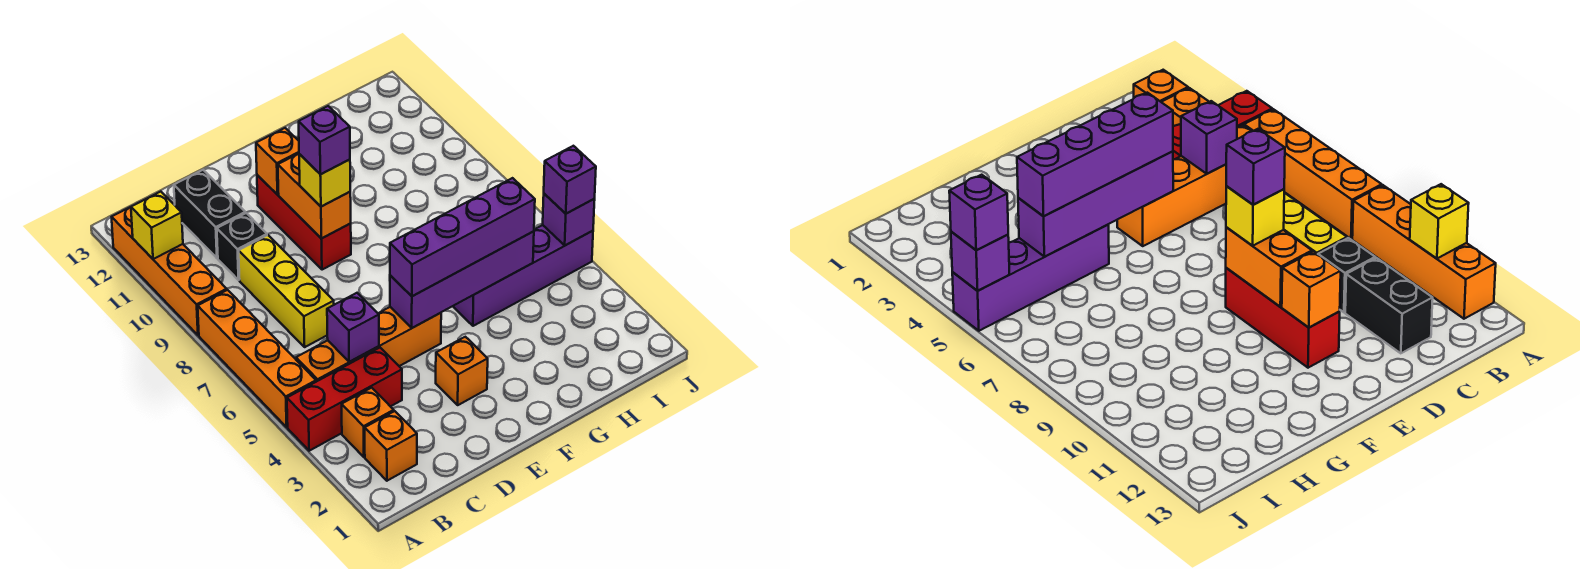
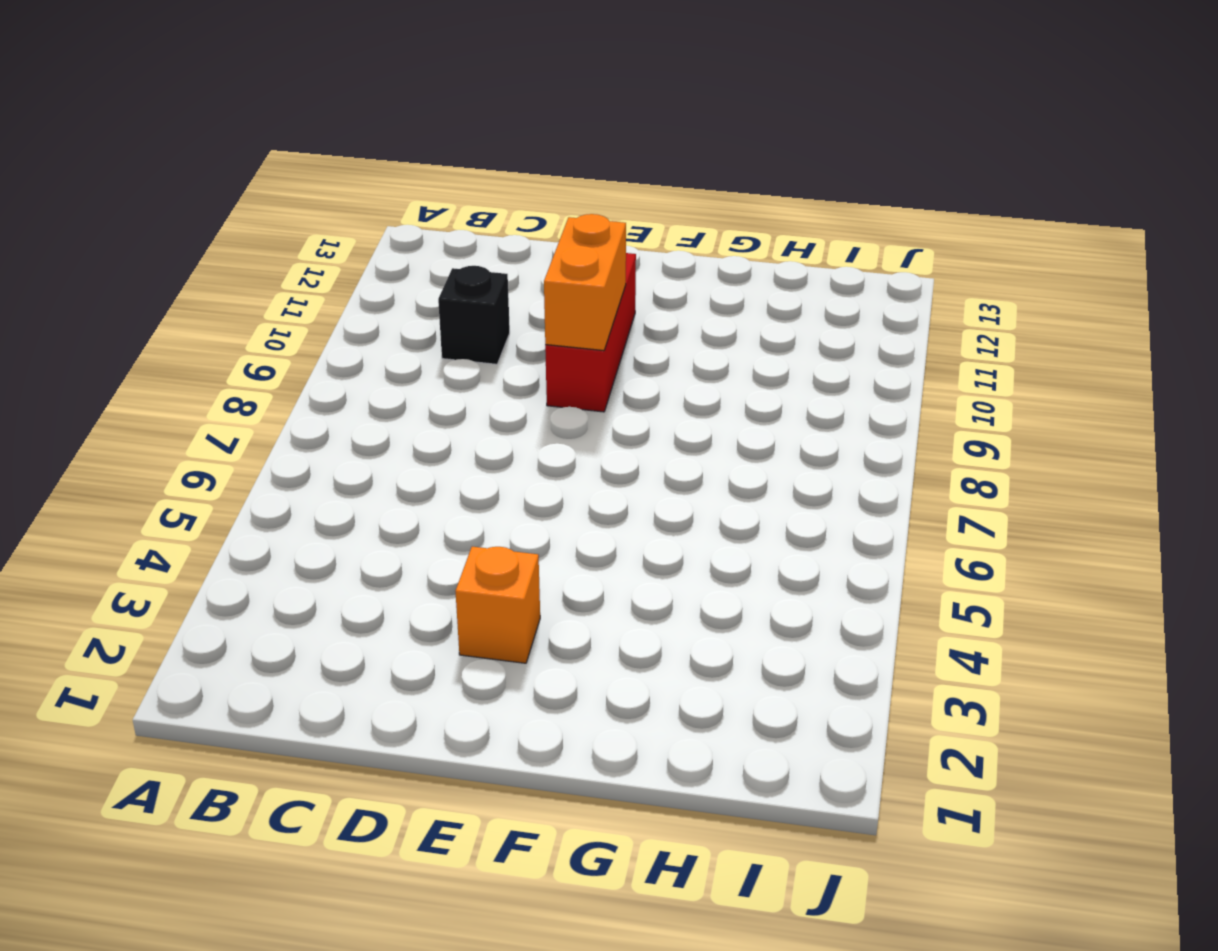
none -> red 1x3 brick [287,348,402,451]
none -> orange 1x4 brick [198,290,316,427]
none -> orange 1x4 brick [112,207,227,335]

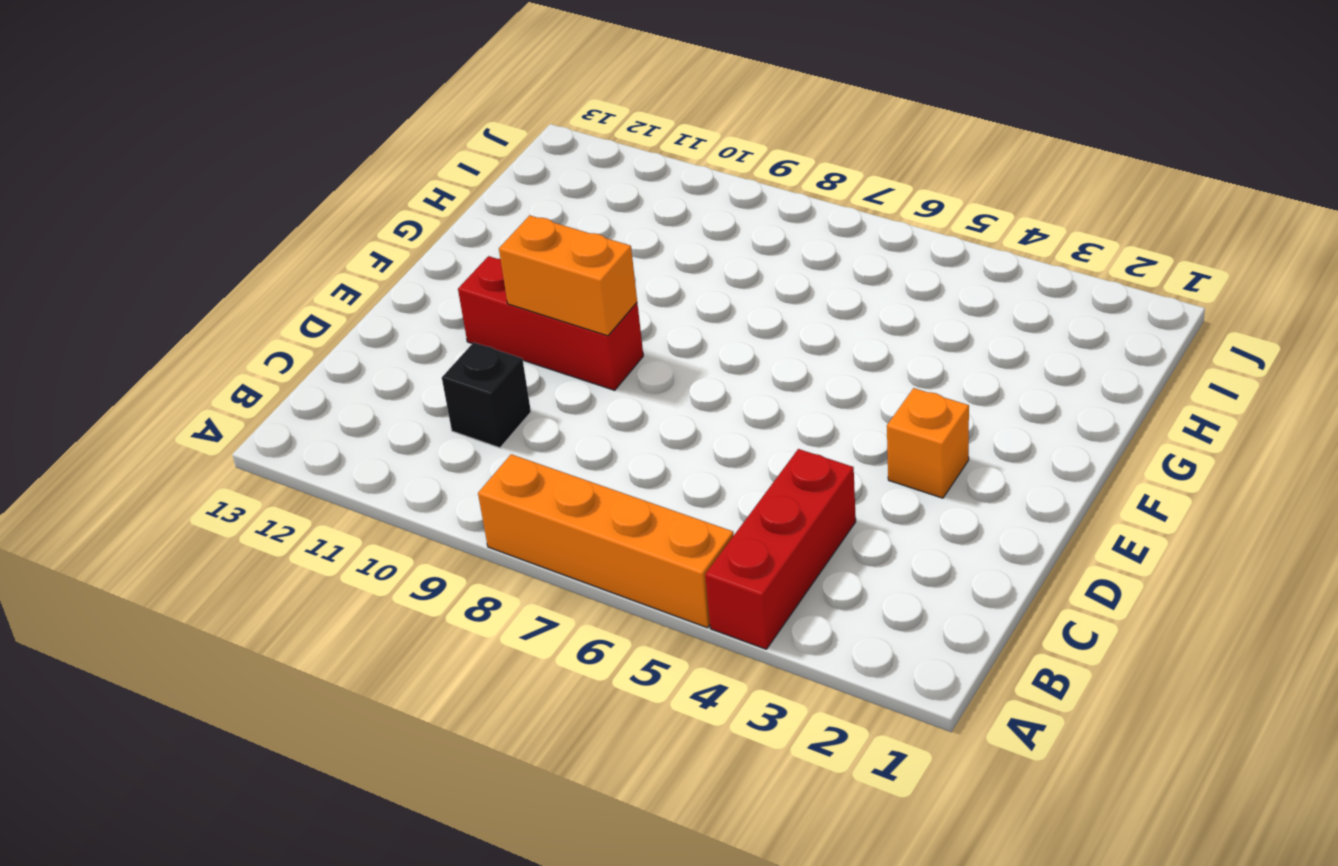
none -> orange 1x4 brick [112,207,227,335]
none -> orange 1x1 brick [365,411,417,481]
none -> orange 1x1 brick [342,388,394,457]

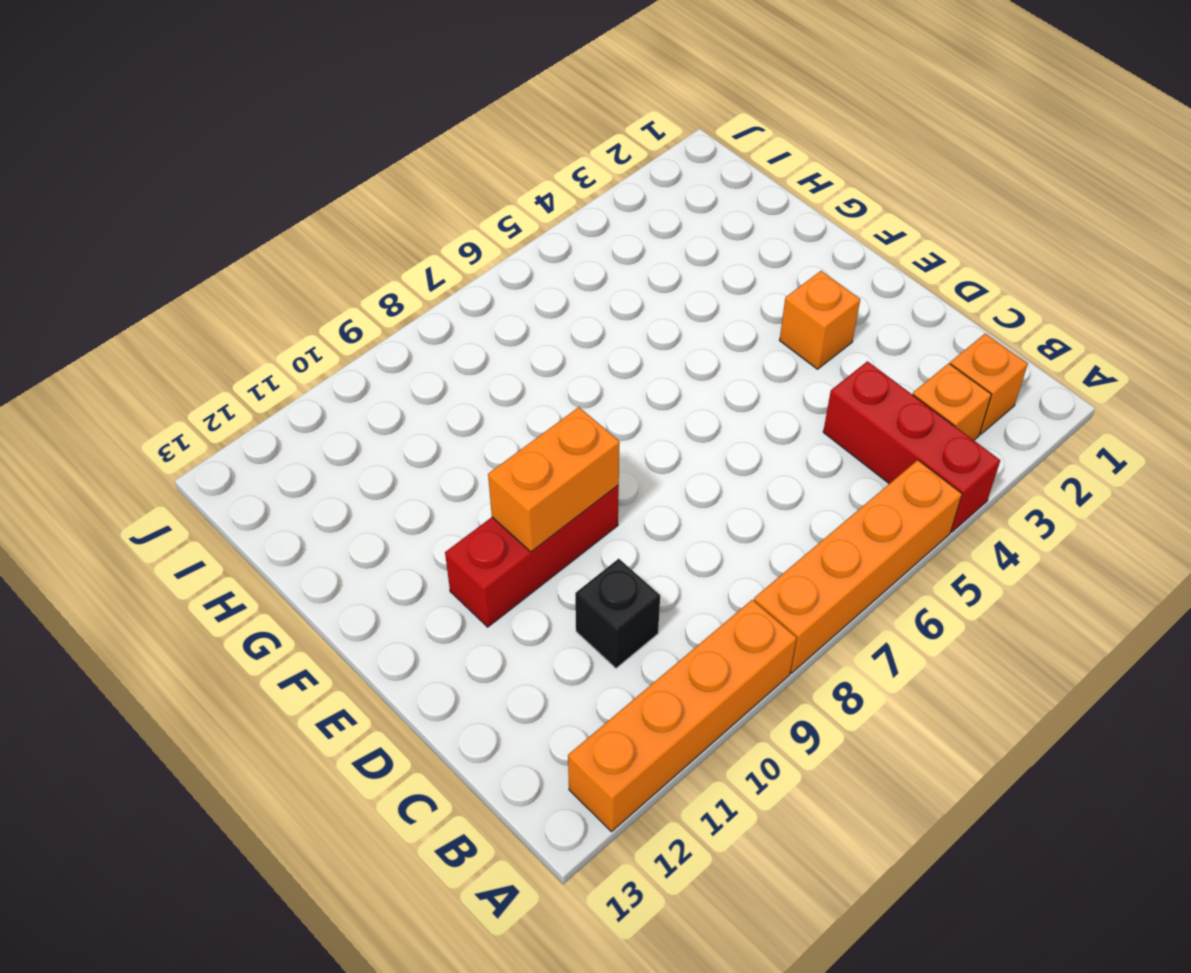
none -> orange 1x4 brick [296,307,441,382]
none -> yellow 1x3 brick [239,235,334,347]
none -> black 1x2 brick [174,170,245,258]

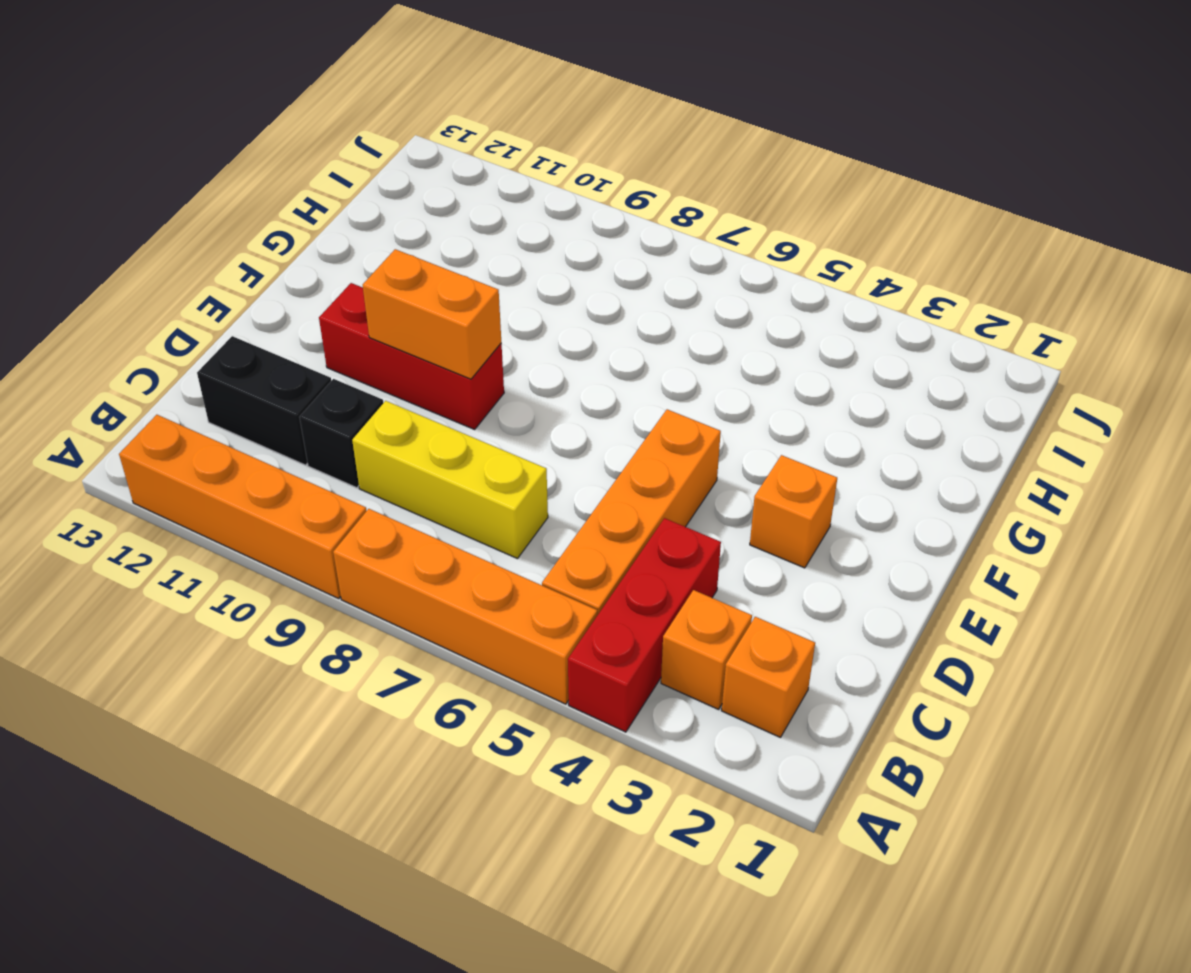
none -> purple 1x4 brick [453,225,593,326]
none -> yellow 1x1 brick [131,192,183,259]
none -> purple 1x1 brick [327,293,379,362]

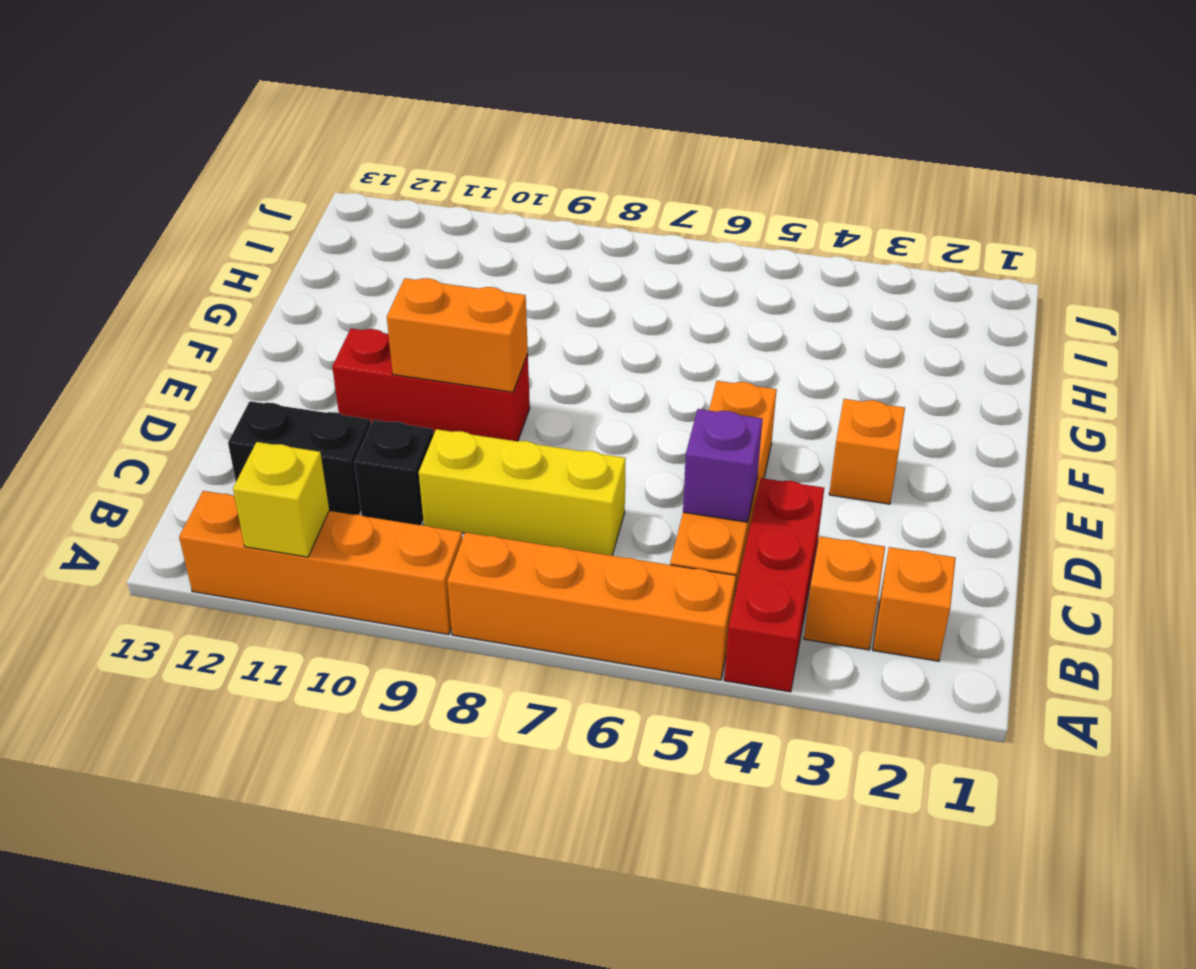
none -> purple 1x4 brick [453,225,593,326]
none -> purple 1x4 brick [390,231,534,328]
none -> orange 1x1 brick [256,128,299,195]

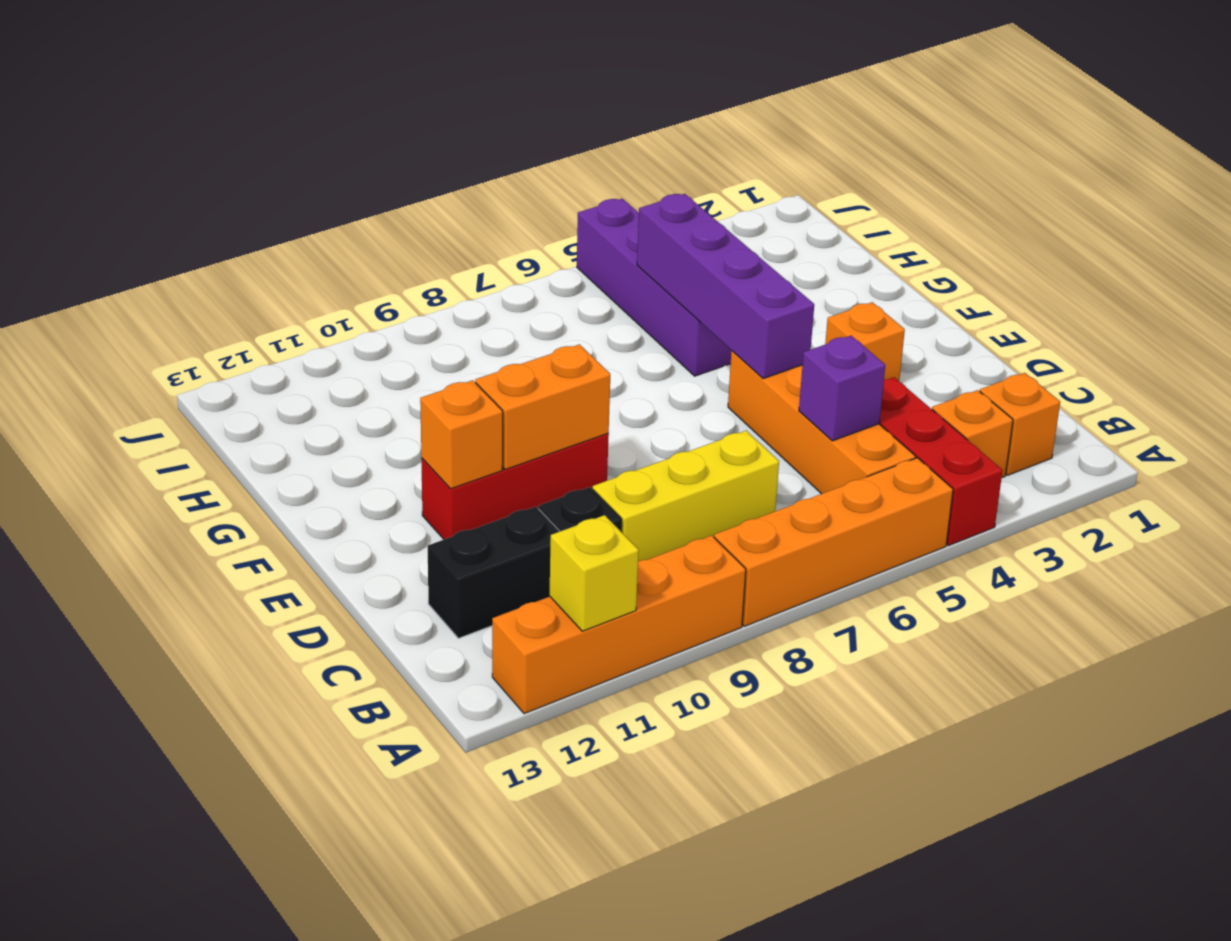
none -> purple 1x1 brick [543,194,595,245]
none -> purple 1x4 brick [390,178,535,296]
none -> yellow 1x1 brick [299,154,350,207]

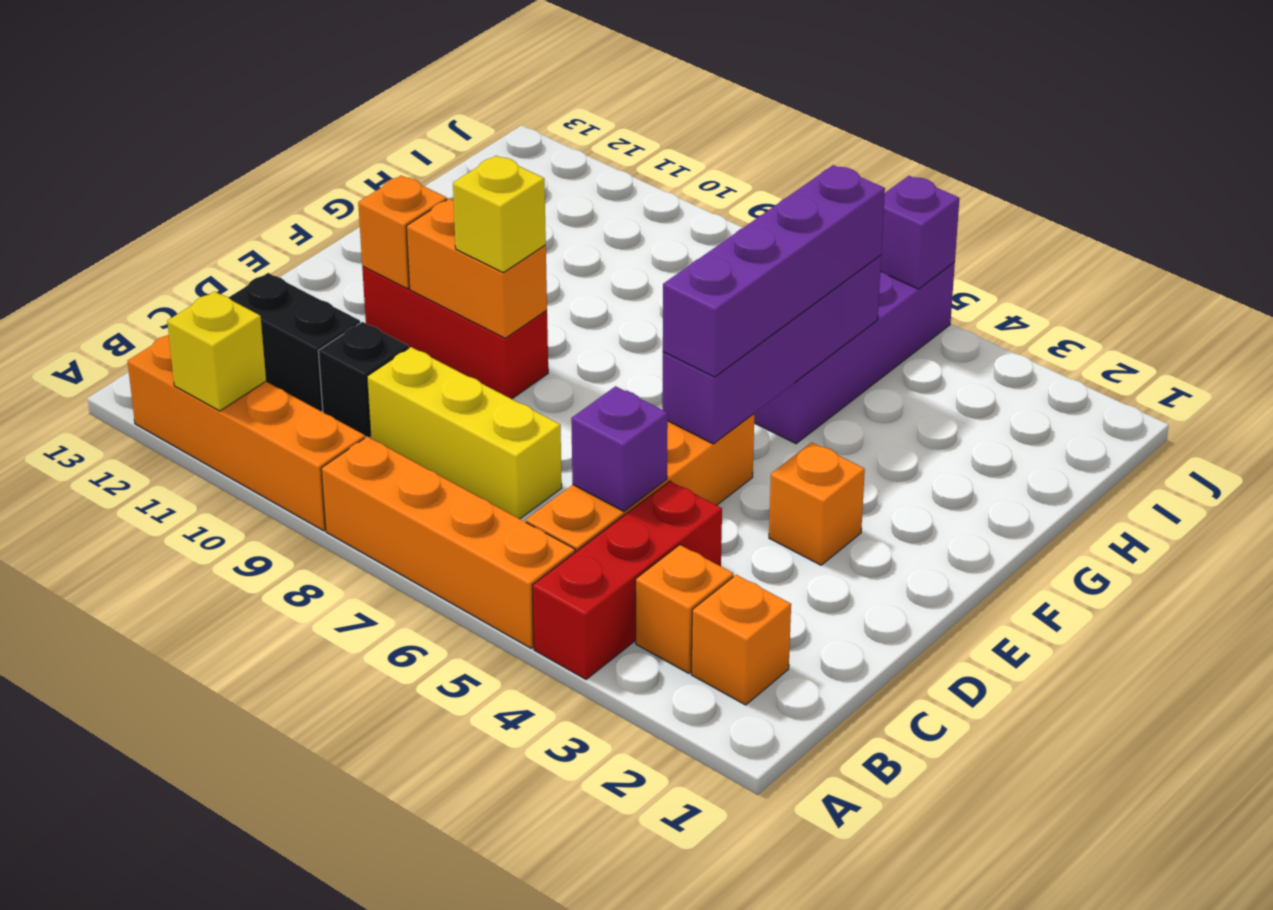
none -> purple 1x1 brick [544,146,596,214]
none -> purple 1x1 brick [299,106,350,174]

